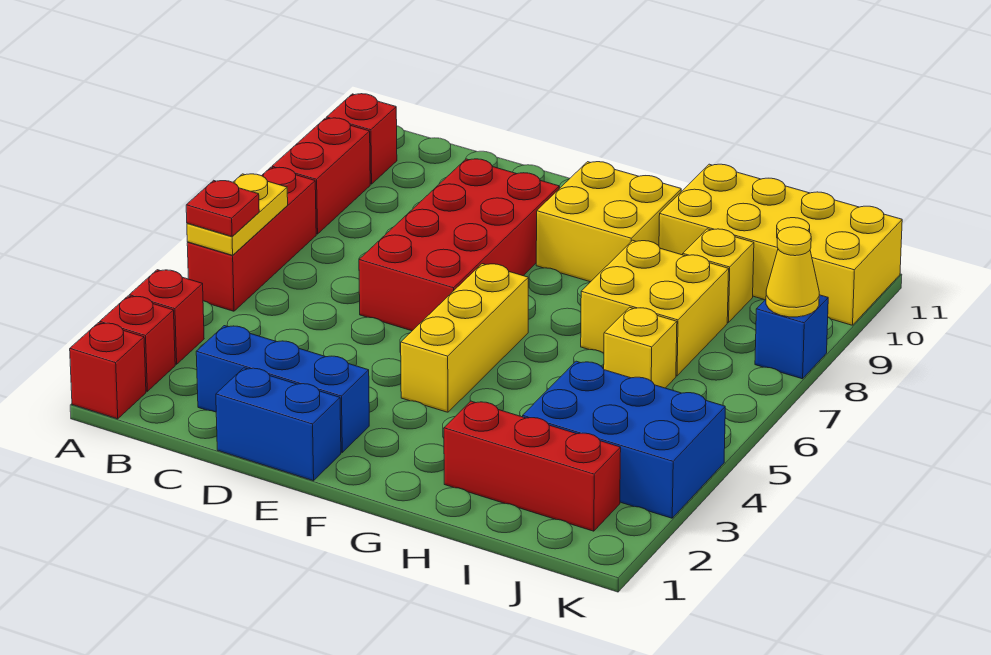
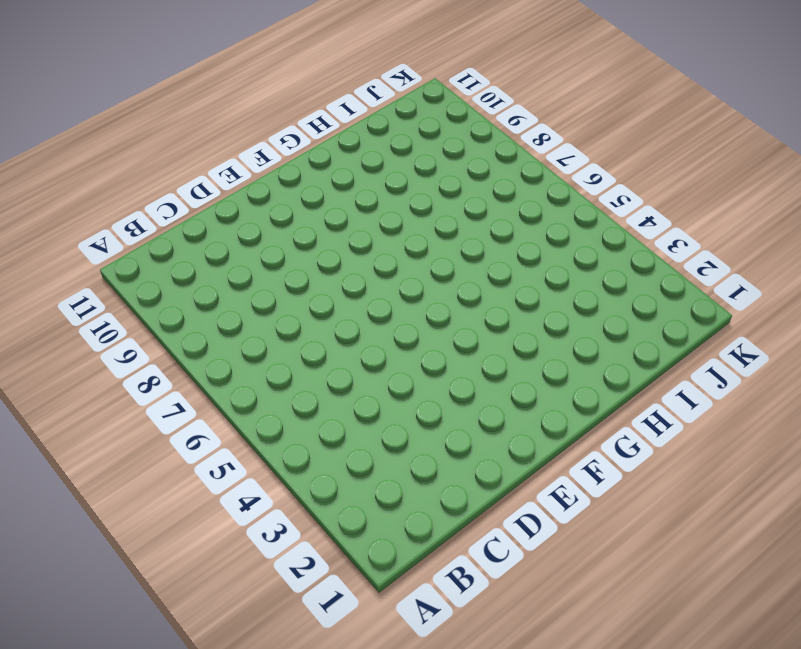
none -> red 1x1 brick [70,323,146,419]
none -> red 1x1 brick [100,296,175,391]
none -> red 1x1 brick [129,270,204,364]

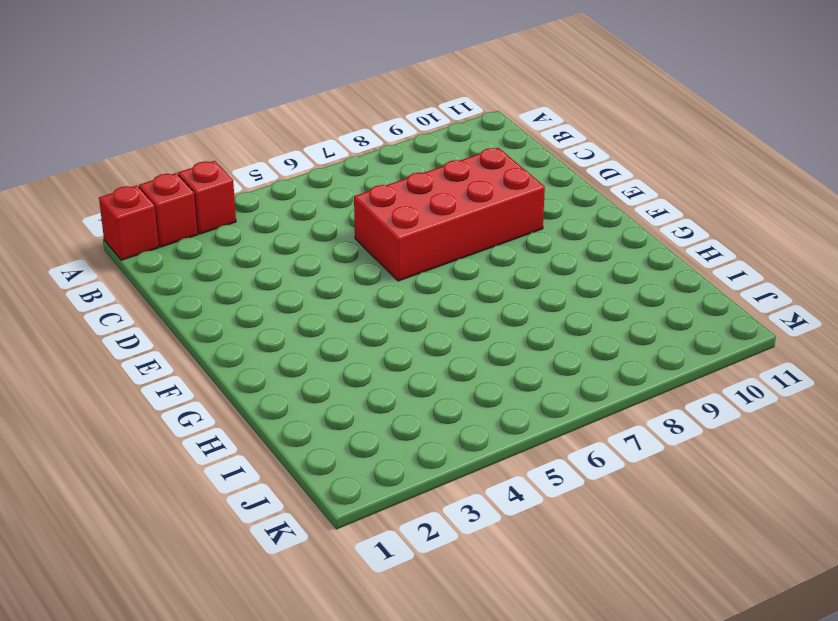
none -> red 1x3 brick [187,167,316,311]
none -> red 1x2 brick [272,118,370,234]
none -> red 1x1 brick [327,94,397,184]

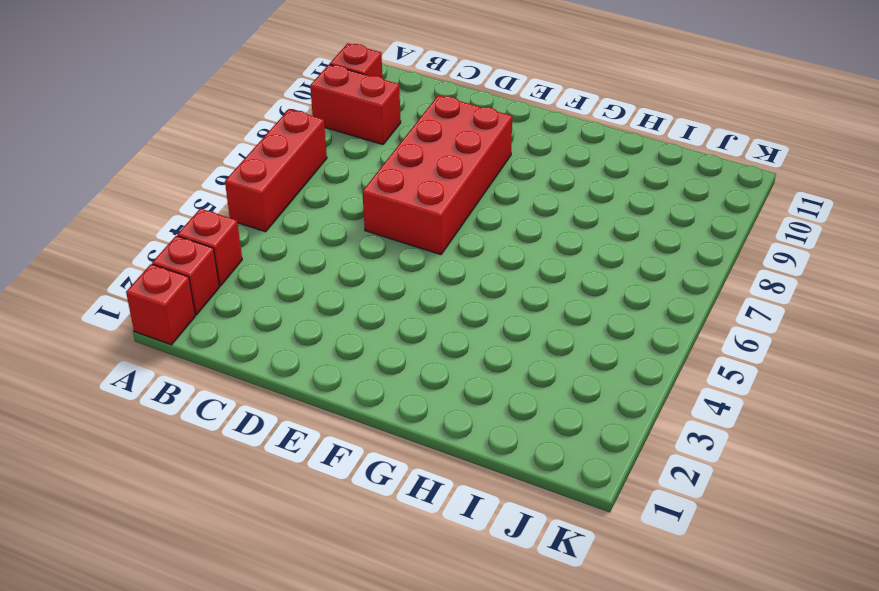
red 1x2 brick [310,65,401,144] -> red 1x2 brick turned to [272,118,370,234]
none -> blue 1x3 brick [196,326,369,452]
none -> blue 1x2 brick [216,368,341,481]
none -> yellow 1x3 brick [401,264,528,412]

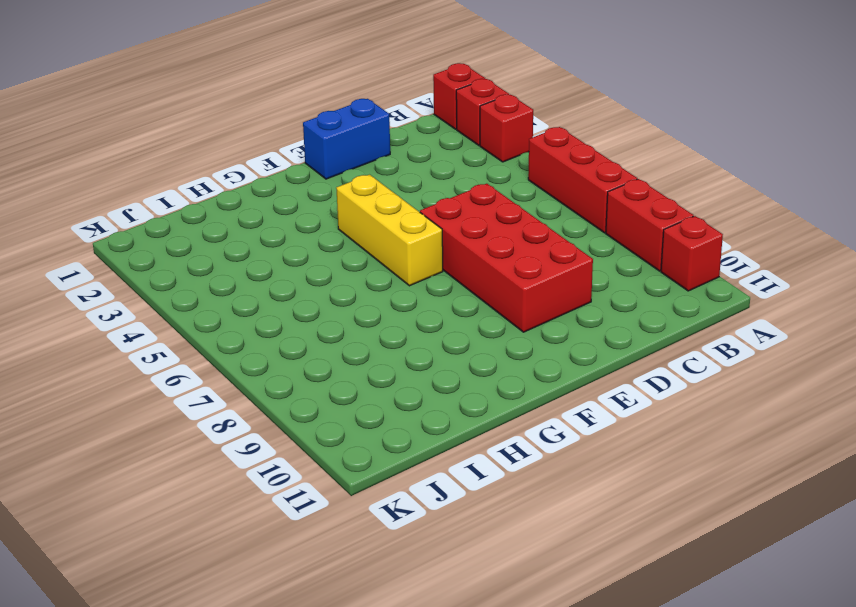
none -> blue 1x3 brick [196,326,369,452]
none -> yellow 2x2 brick [536,162,681,282]
none -> red 1x3 brick [444,401,621,531]

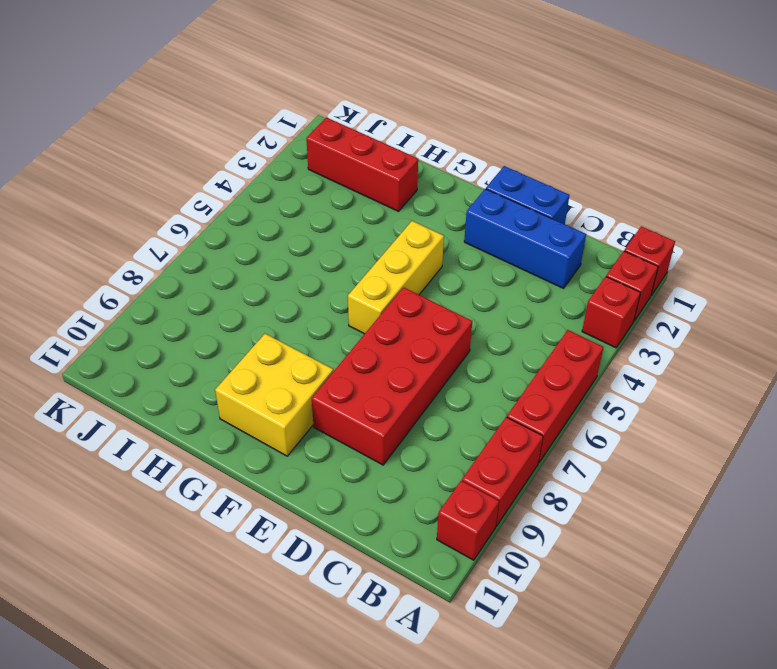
none -> yellow 2x2 brick [581,240,729,376]
none -> yellow 2x4 brick [659,164,902,325]
none -> blue 2x3 brick [523,361,725,518]

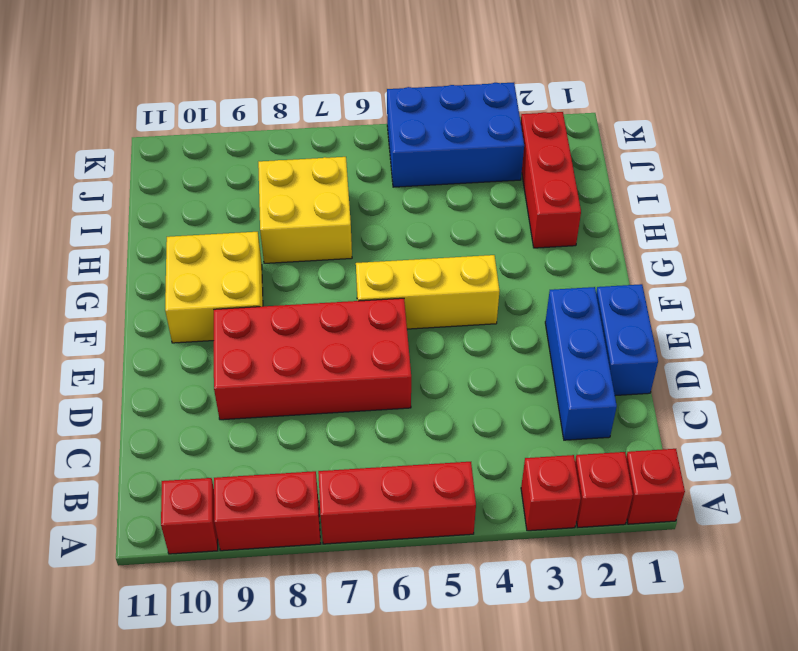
blue 2x3 brick [387,83,524,187] -> blue 2x3 brick turned to [523,361,725,518]
none -> yellow 2x4 brick [659,164,902,325]
none -> yellow 1x1 brick [604,307,677,388]
none -> yellow 1x1 brick [683,229,754,323]

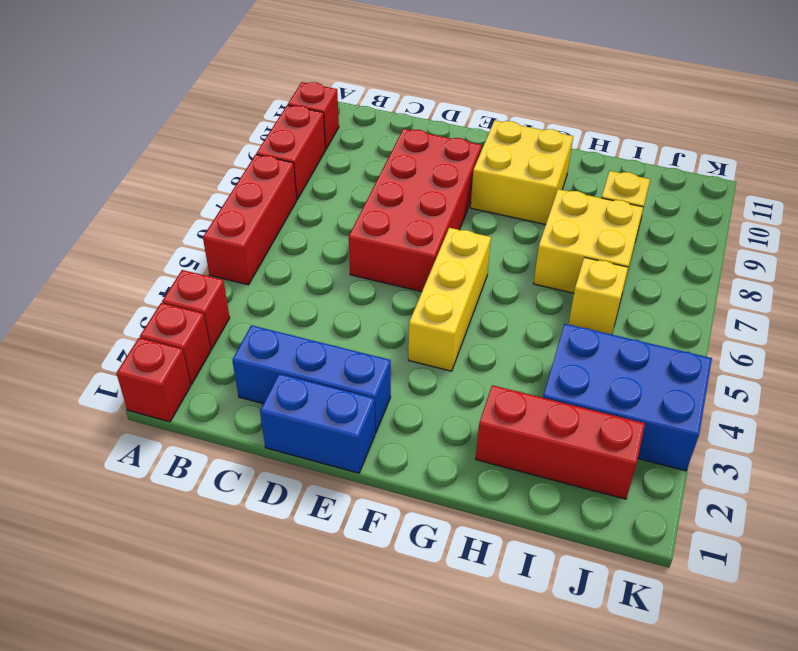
none -> yellow 2x4 brick [659,164,902,325]
none -> blue 1x1 brick [755,295,828,379]
none -> yellow 1x2 plate [187,174,288,255]

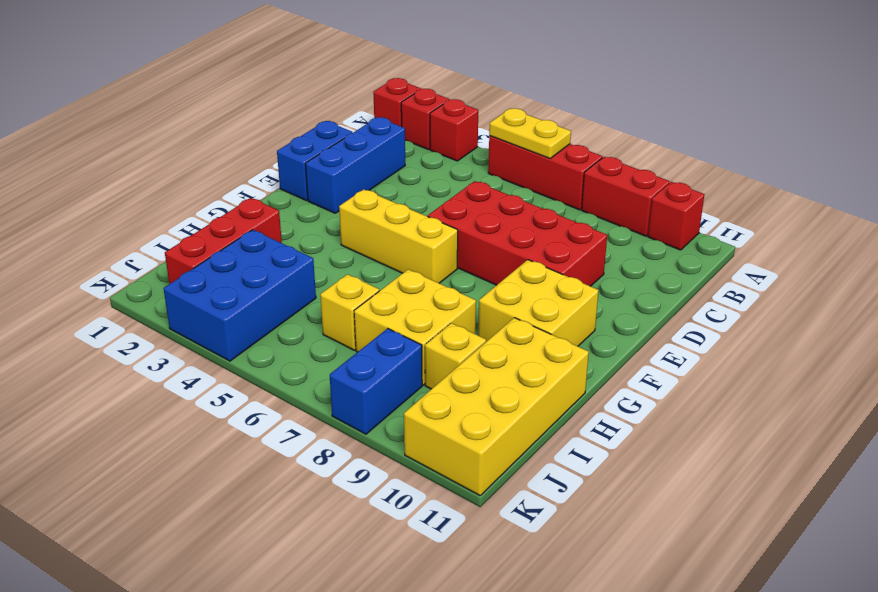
blue 1x2 brick [330,328,422,434] -> blue 1x1 brick [755,295,828,379]
none -> yellow 1x1 cone [766,227,819,317]
none -> red 1x1 plate [186,180,259,236]

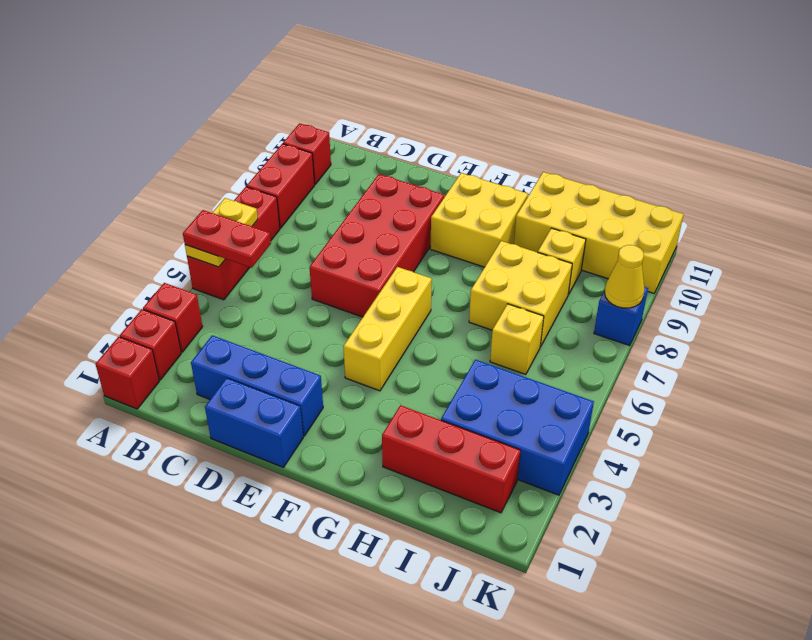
red 1x2 plate [183,210,271,268] -> red 1x1 plate [186,180,259,236]

